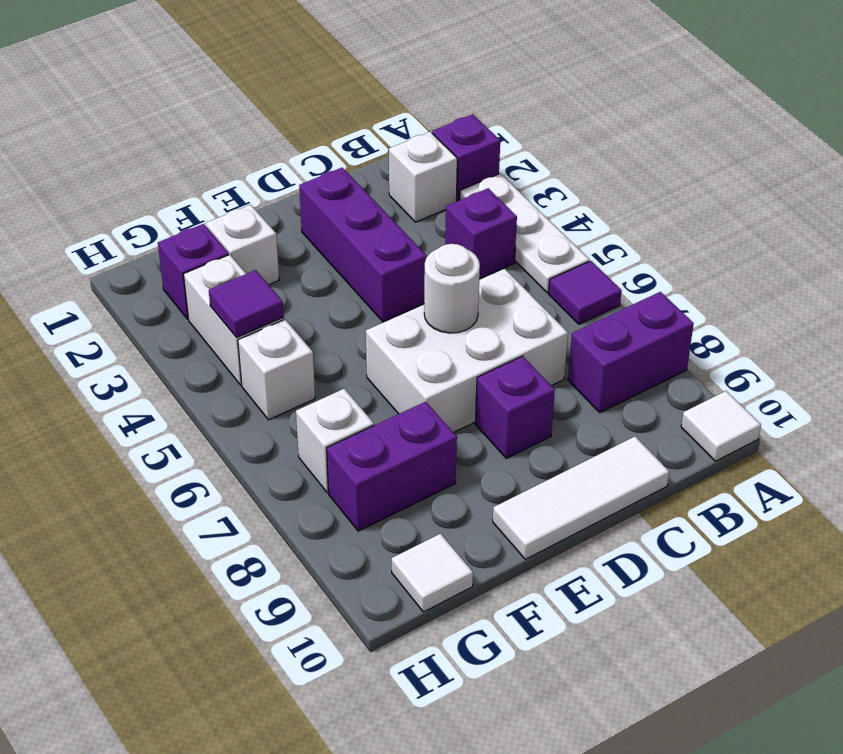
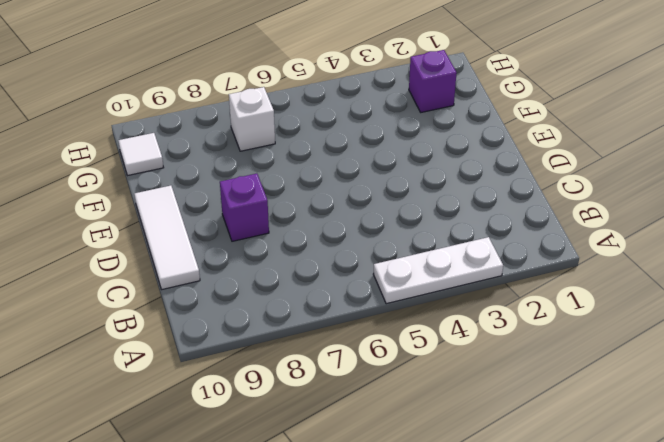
none -> purple 1x1 brick [432,114,500,201]
none -> purple 1x1 tile [549,261,622,324]
none -> purple 1x2 brick [568,292,694,412]

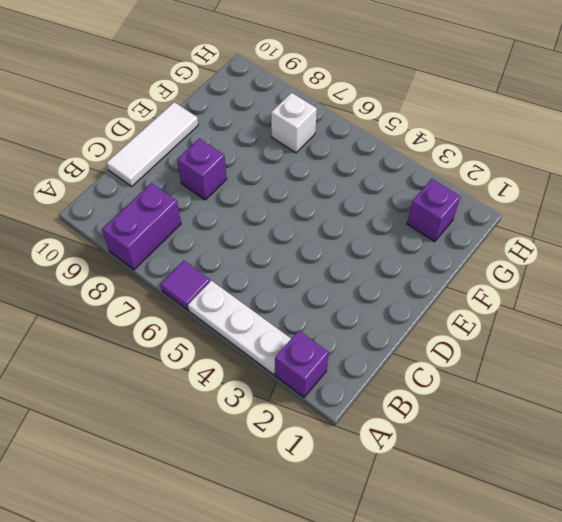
none -> white 1x1 tile [681,391,761,461]
none -> white 1x1 brick [389,132,457,222]
none -> purple 1x1 brick [445,188,517,279]

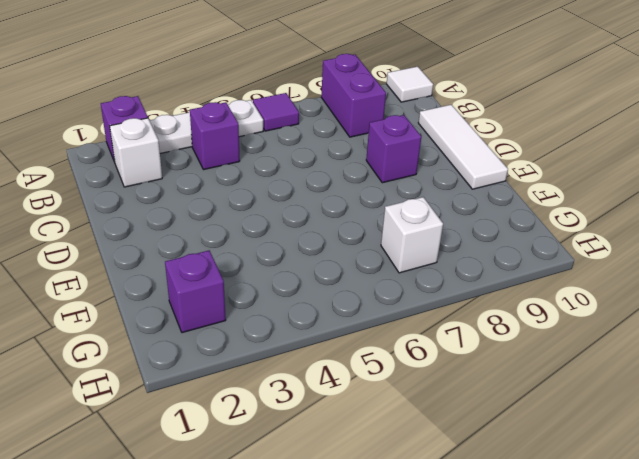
none -> white 2x3 brick [366,269,568,433]
none -> purple 1x3 brick [299,168,427,322]
none -> white 1x1 brick [206,205,279,285]

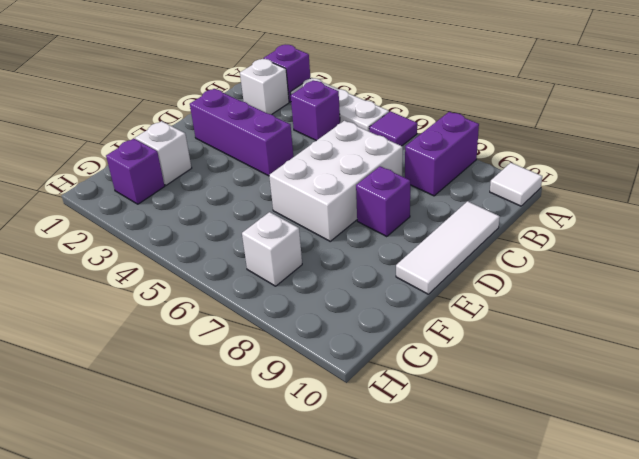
none -> purple 1x2 brick [327,402,457,531]
none -> white 1x2 brick [184,255,284,385]
none -> white 1x1 brick [238,320,315,420]

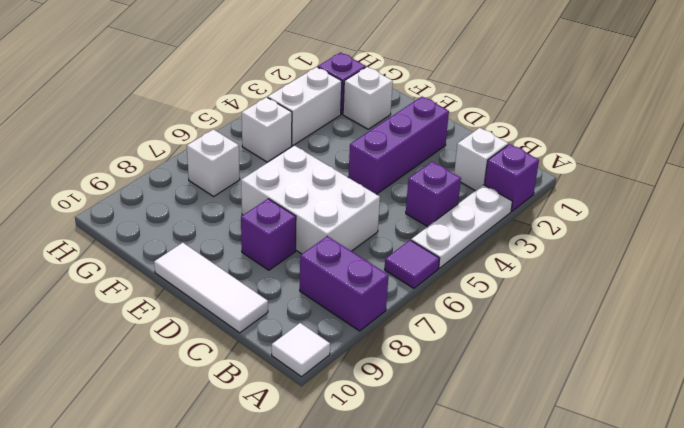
none -> purple 1x2 brick [327,402,457,531]
none -> white 1x1 tile [392,534,473,612]
none -> white 1x1 round brick [424,244,480,333]

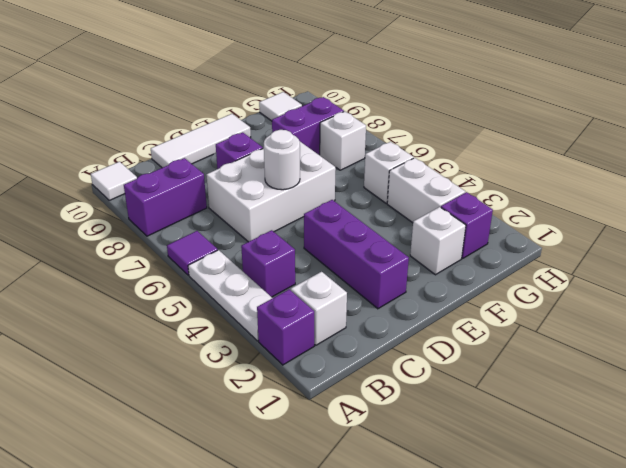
none -> purple 1x1 tile [209,270,284,338]

